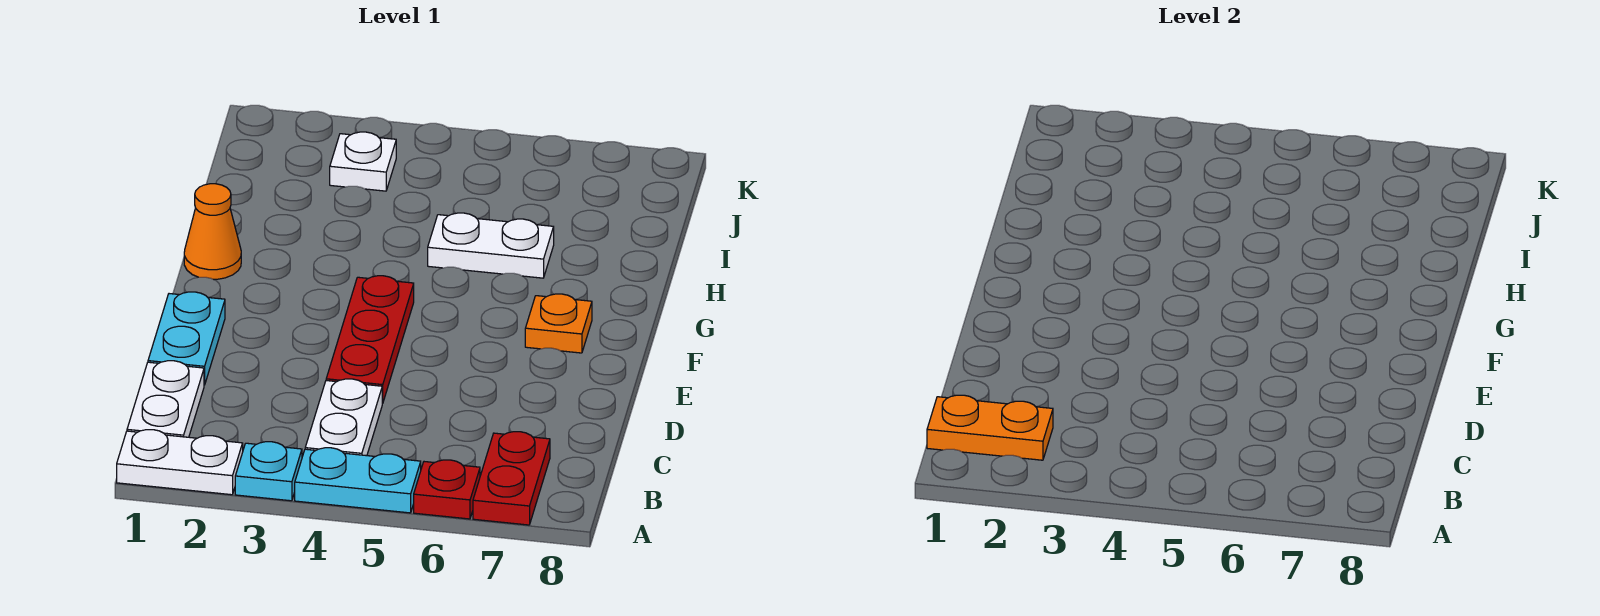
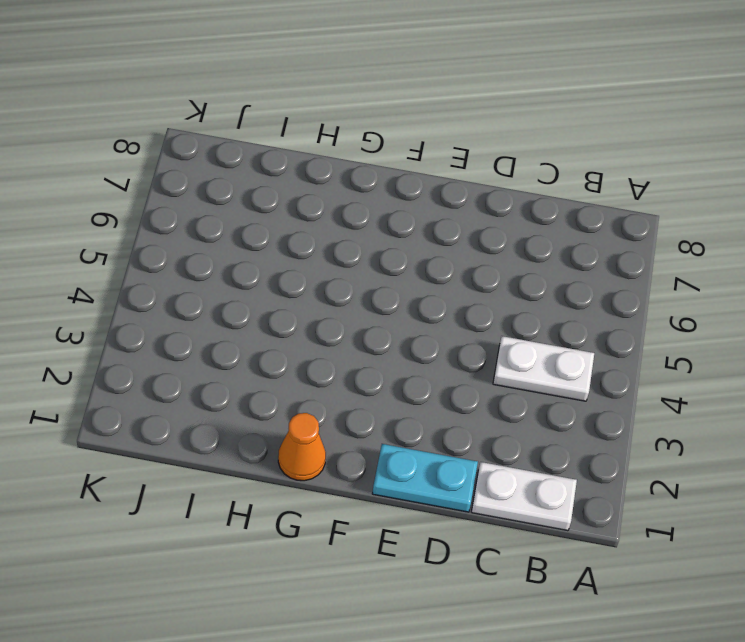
none -> white 1x2 plate [117,430,243,495]
none -> cyan 1x1 plate [235,442,302,501]
none -> cyan 1x2 plate [295,448,421,513]

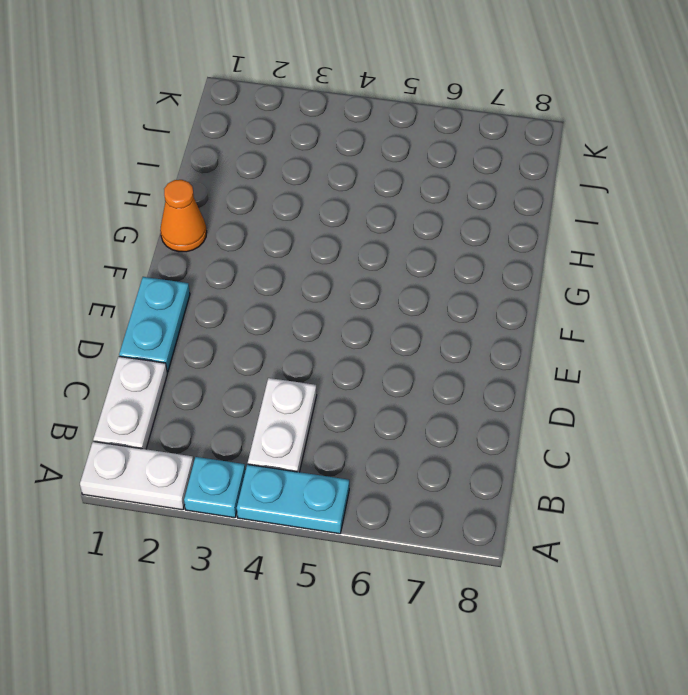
none -> red 1x1 plate [414,460,480,519]
none -> red 1x2 plate [473,432,550,525]
none -> red 1x3 plate [326,276,414,403]

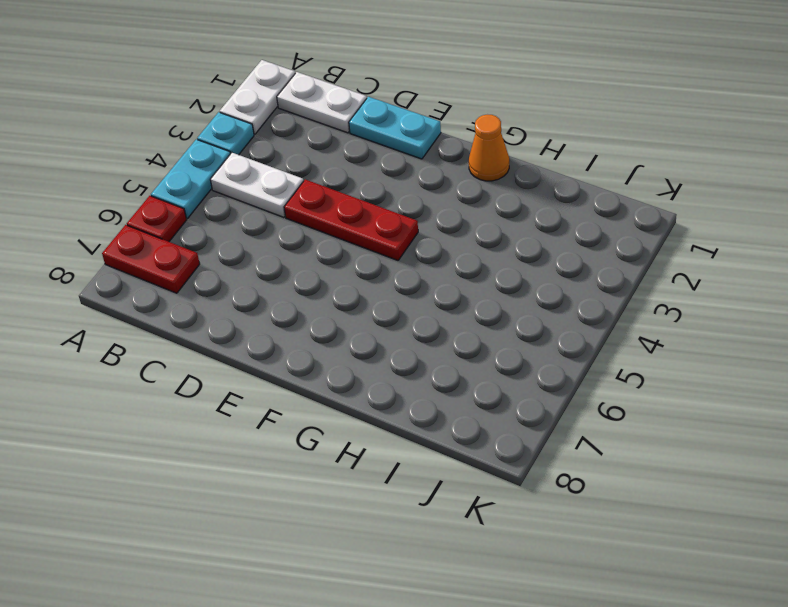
none -> orange 1x1 plate [525,294,592,353]
none -> white 1x2 plate [428,213,554,278]
none -> white 1x1 plate [330,132,396,191]

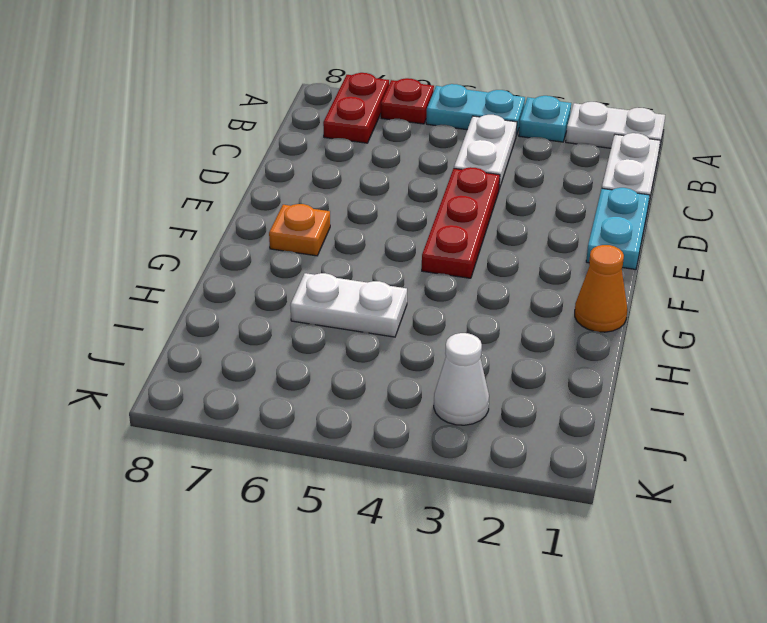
white 1x1 cone [434,333,489,425] -> white 1x1 plate [330,132,396,191]
none -> orange 1x2 plate [927,395,1053,460]

